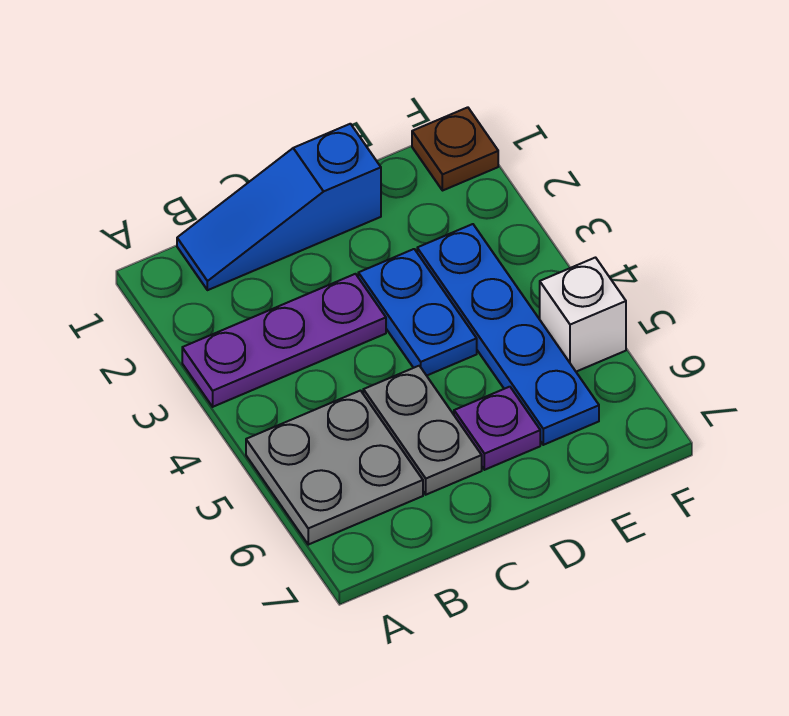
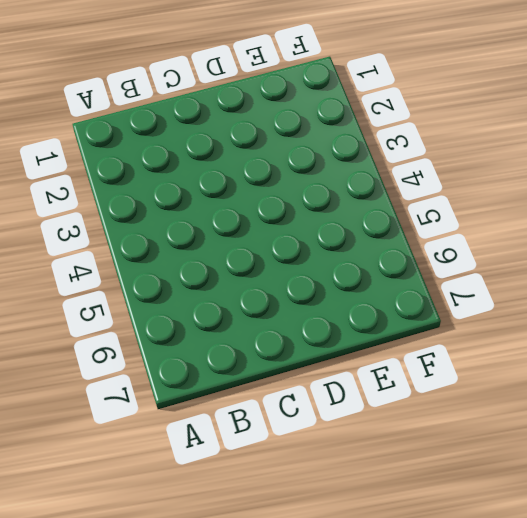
none -> purple 1x3 plate [182,274,386,407]
none -> grey 2x2 plate [246,391,423,545]

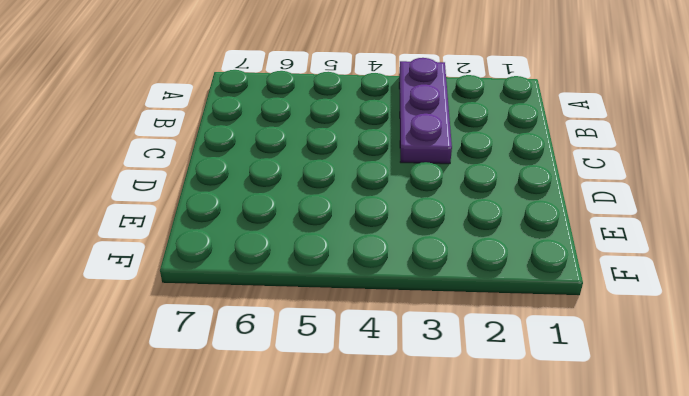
none -> grey 2x2 plate [246,391,423,545]
none -> blue 1x3 slope [177,124,381,290]

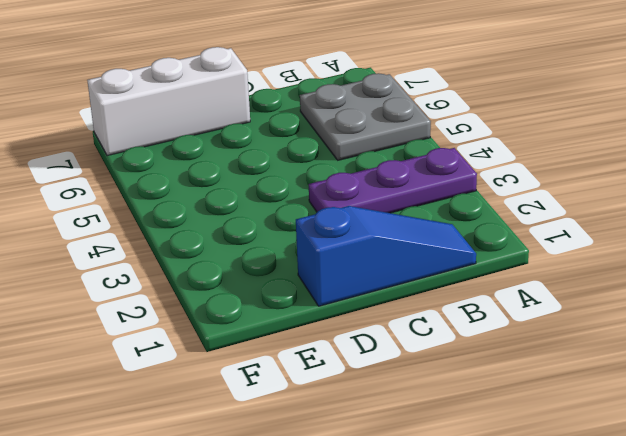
white 1x3 brick [87,47,250,156] -> none
none -> grey 1x2 plate [363,366,482,495]
none -> blue 1x2 plate [358,249,477,376]

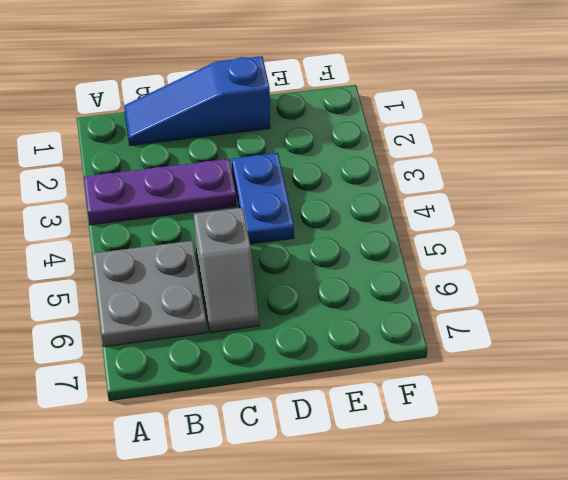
grey 1x2 slope [194,208,259,333] -> grey 1x2 plate [363,366,482,495]
none -> purple 1x1 plate [454,387,540,470]
none -> blue 1x4 plate [417,224,599,445]

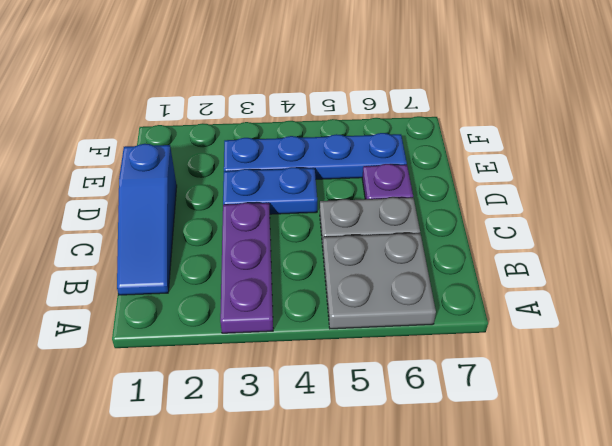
none -> brown 1x1 plate [412,107,498,191]
none -> white 1x1 brick [540,258,626,372]

